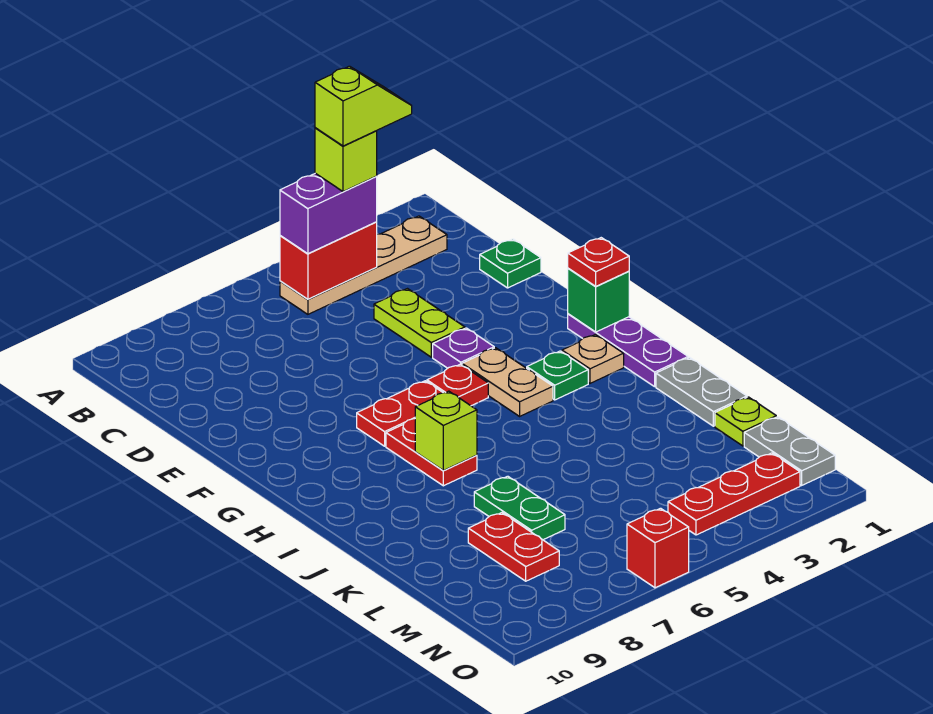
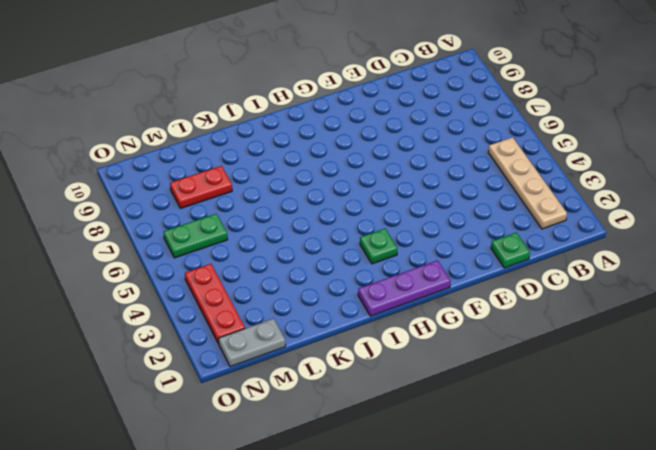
green 1x2 plate [164,214,228,258] -> green 1x2 plate moved to [474,476,565,540]
none -> lime 1x2 plate [374,289,465,357]
none -> purple 1x1 plate [433,328,494,368]
none -> tan 1x2 plate [462,348,553,416]

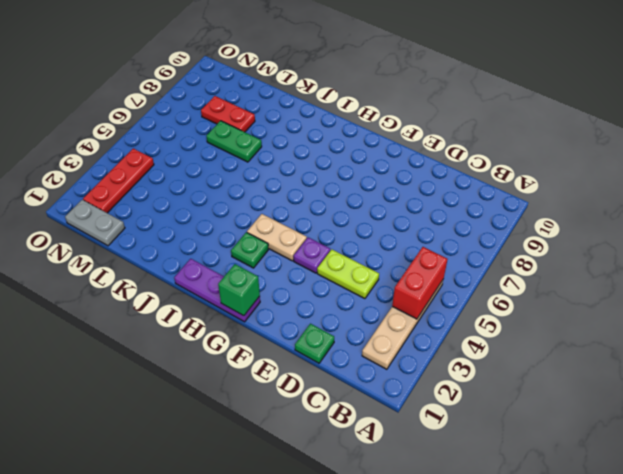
none -> red 1x1 plate [427,364,488,406]
none -> red 1x2 plate [357,381,443,446]
none -> tan 1x1 plate [562,335,624,383]

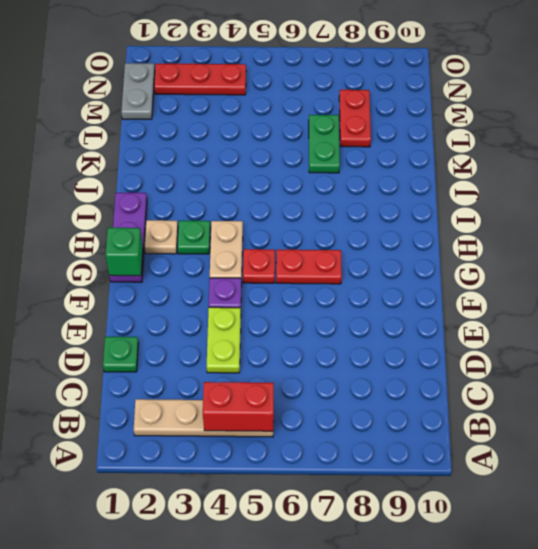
none -> red 1x2 plate [386,419,477,486]
none -> grey 1x2 plate [656,358,747,426]
none -> lime 1x1 plate [715,397,776,446]

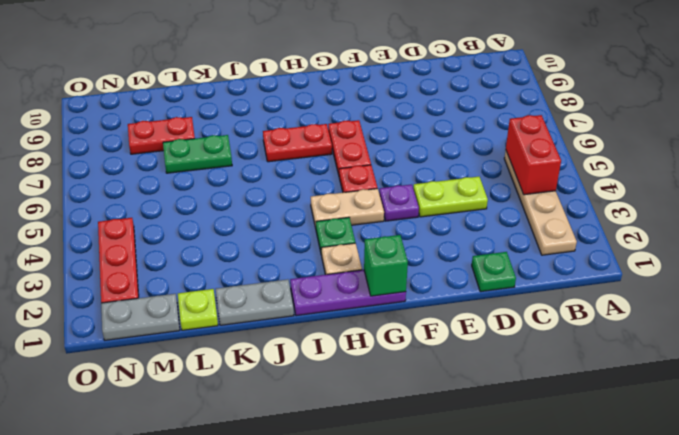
none -> red 1x1 brick [627,508,689,588]
none -> lime 1x1 brick [415,391,477,471]
none -> purple 1x2 brick [280,173,377,254]

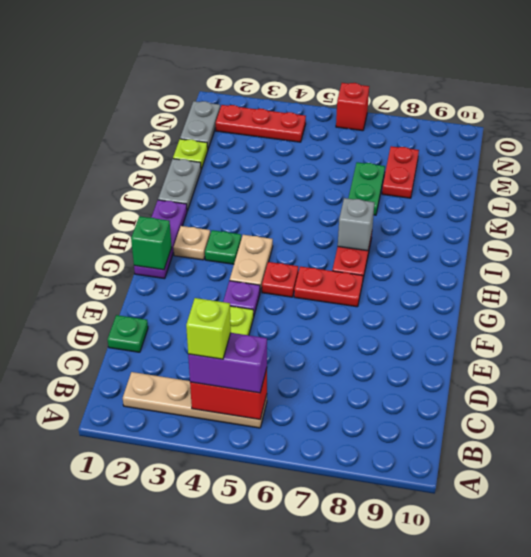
grey 1x1 brick [338,198,375,251] -> lime 1x1 brick [415,391,477,471]
none -> red 1x1 plate [568,238,629,286]
none -> lime 1x2 slope [315,66,412,146]

